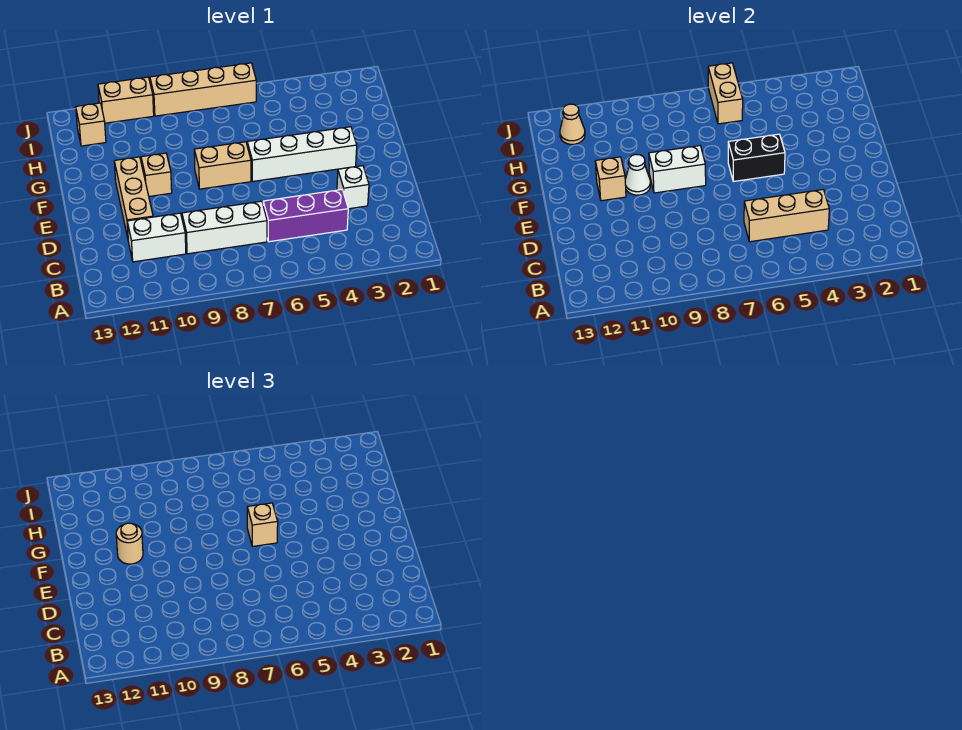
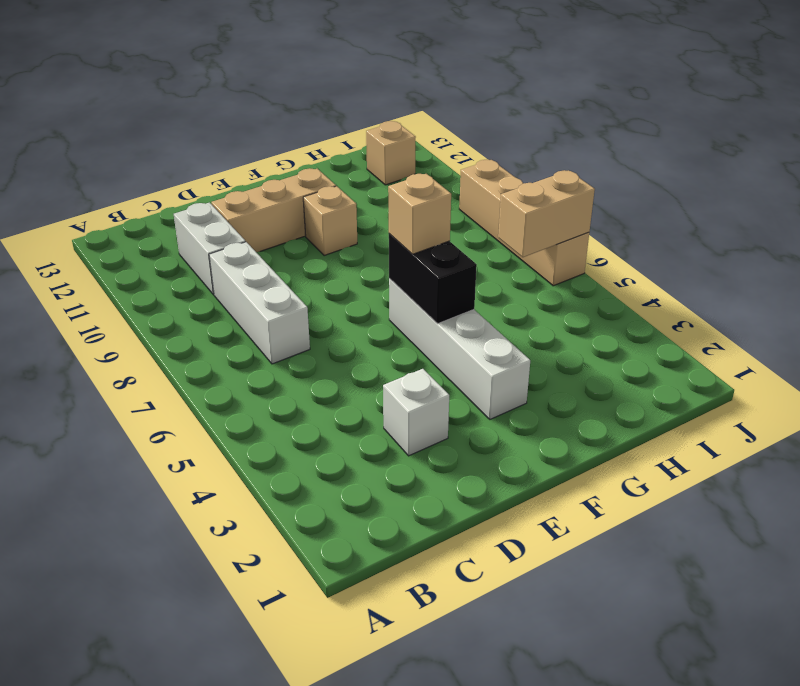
none -> purple 1x3 brick [263,190,348,242]
none -> tan 1x2 brick [194,142,251,189]
none -> tan 1x2 brick [98,77,154,123]

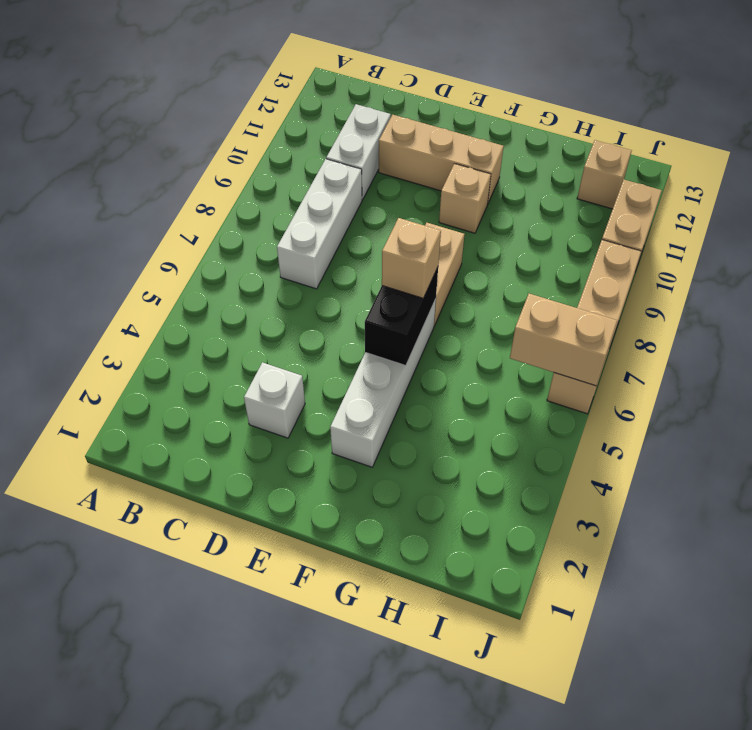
none -> purple 1x3 brick [263,190,348,242]
none -> tan 1x3 brick [744,190,829,242]
none -> white 1x2 brick [649,146,706,193]

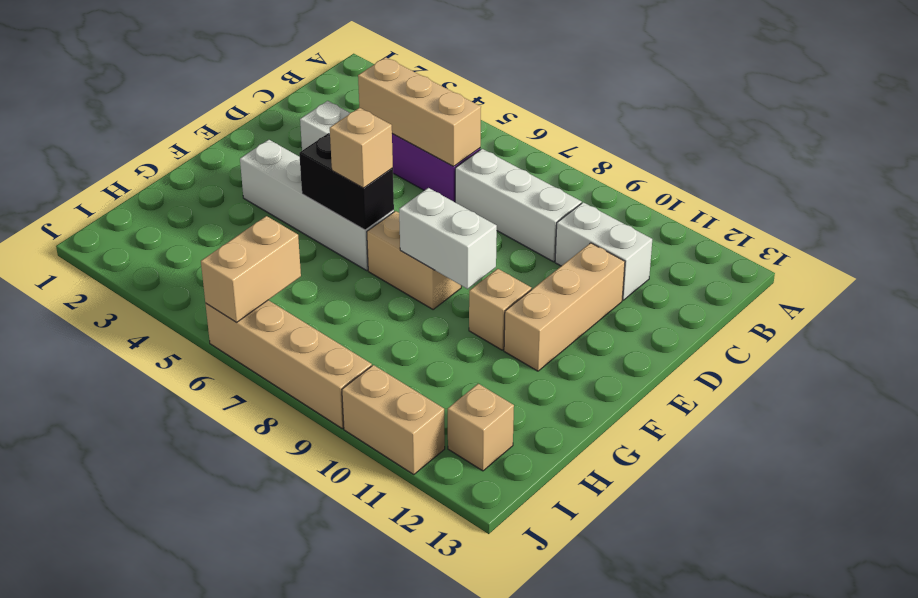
none -> white 1x1 cone [625,154,650,195]
none -> tan 1x1 brick [595,157,626,201]
none -> tan 1x1 cone [560,104,585,144]

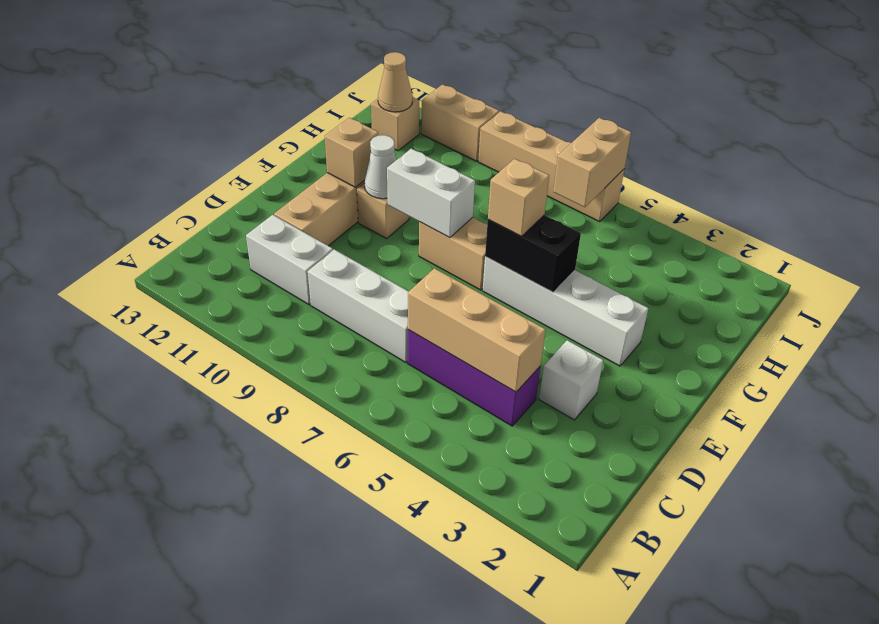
none -> tan 1x1 round brick [116,523,143,564]

